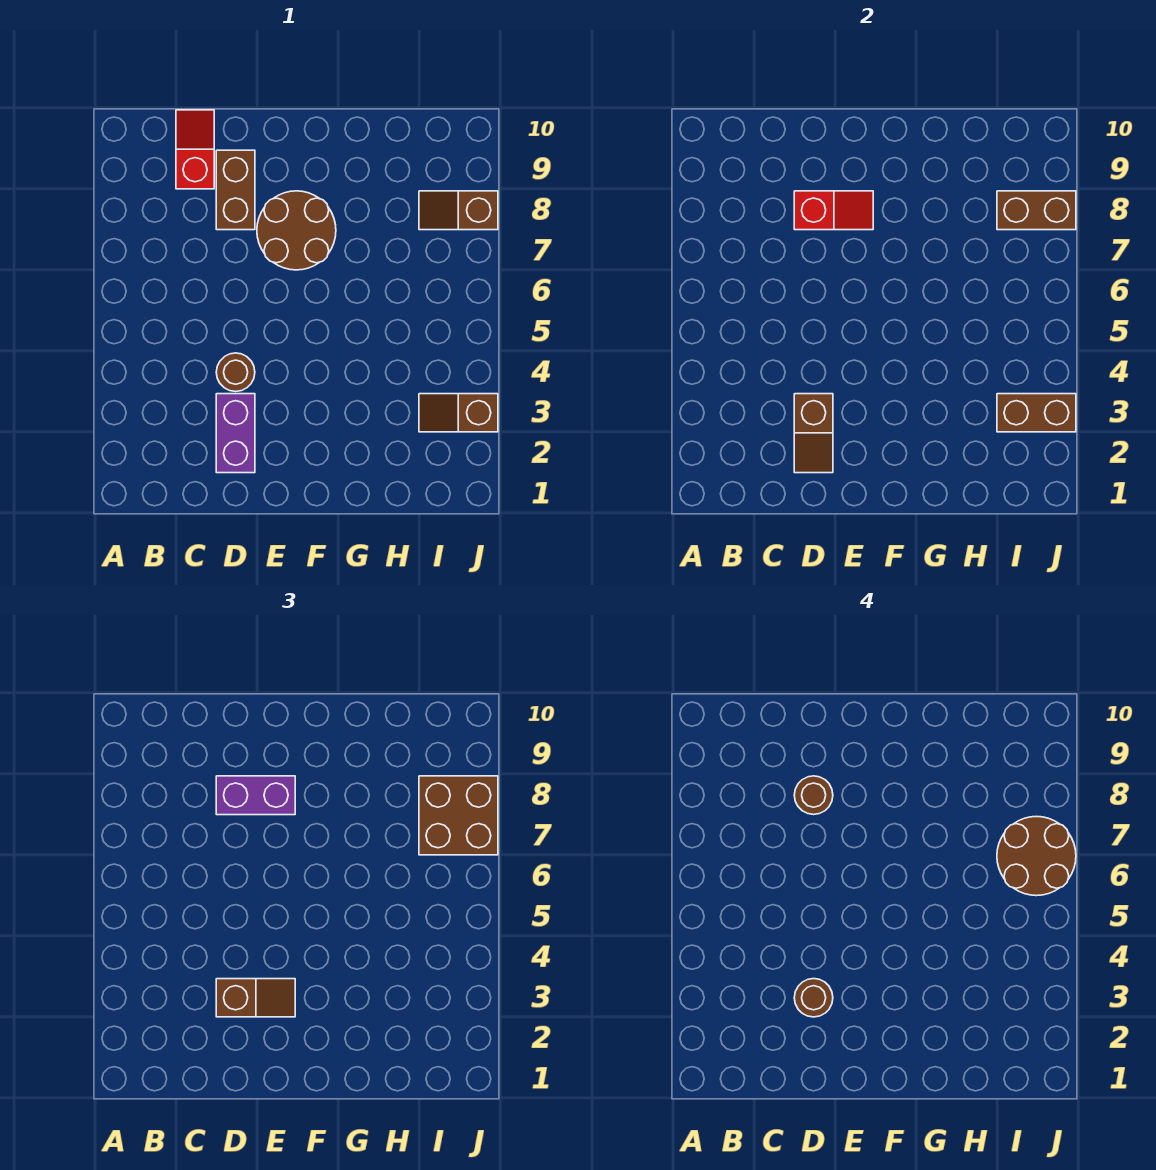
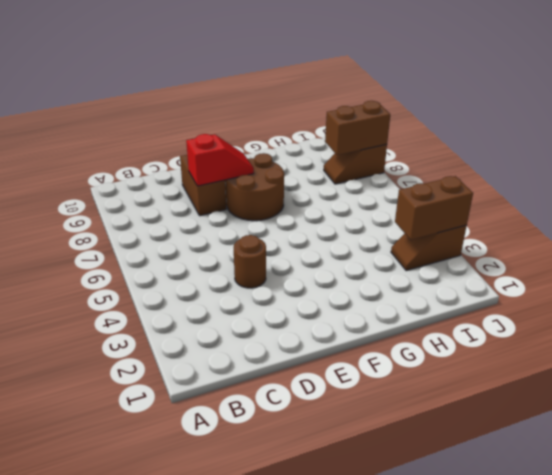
none -> red 1x2 slope [176,110,214,189]
none -> purple 1x2 brick [216,394,255,473]
none -> brown 1x2 slope [794,394,833,473]

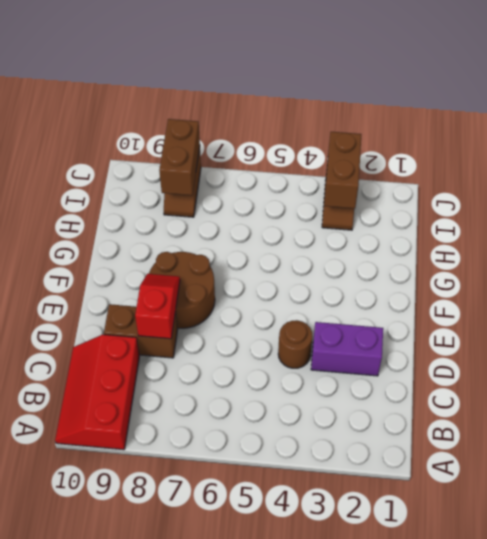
red 2x3 slope [55,335,140,450] -> red 1x2 slope [176,110,214,189]
none -> brown 1x2 slope [794,394,833,473]
none -> brown 1x2 slope [216,979,295,1017]
none -> purple 1x2 brick [216,776,295,815]

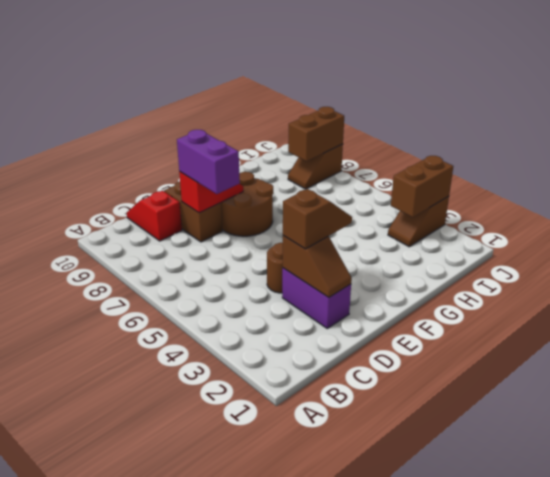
purple 1x2 brick [177,130,240,194] -> purple 1x2 brick turned to [216,776,295,815]
none -> brown 2x2 brick [419,776,498,855]
none -> brown 1x1 round brick [794,979,833,1017]
none -> brown 1x1 round brick [794,776,833,815]

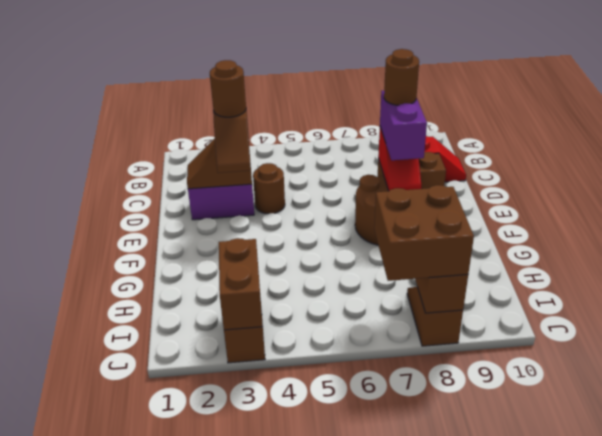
none -> brown 2x2 round brick [997,816,1076,896]

